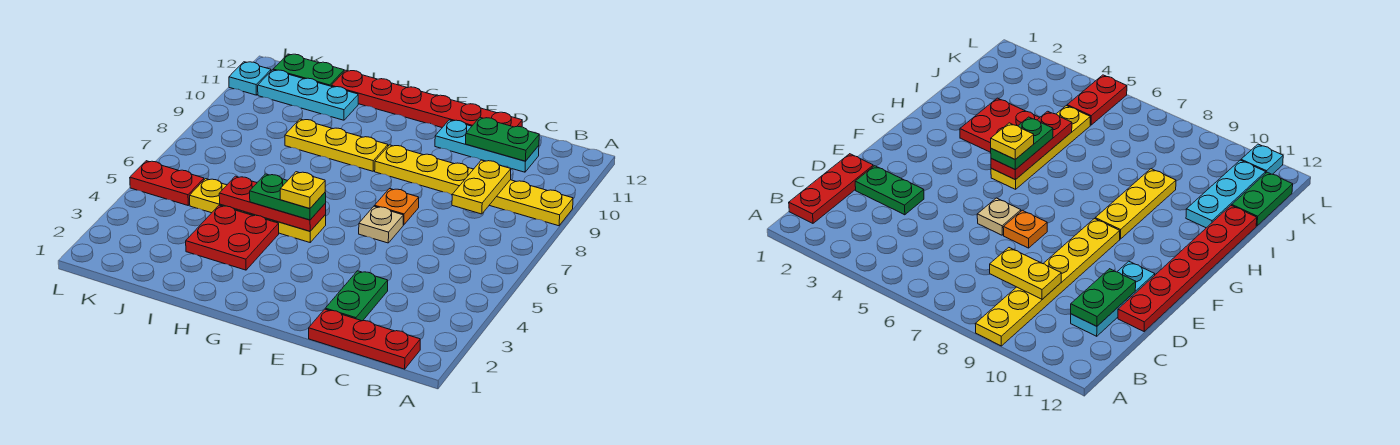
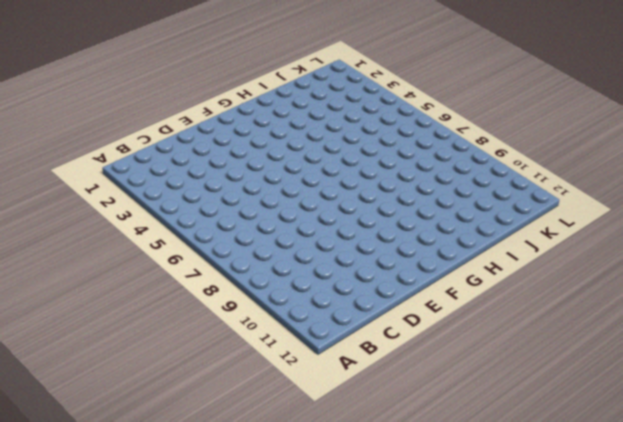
none -> yellow 1x6 plate [375,145,573,226]
none -> red 1x3 plate [309,309,420,369]
none -> cyan 1x3 plate [435,120,539,172]

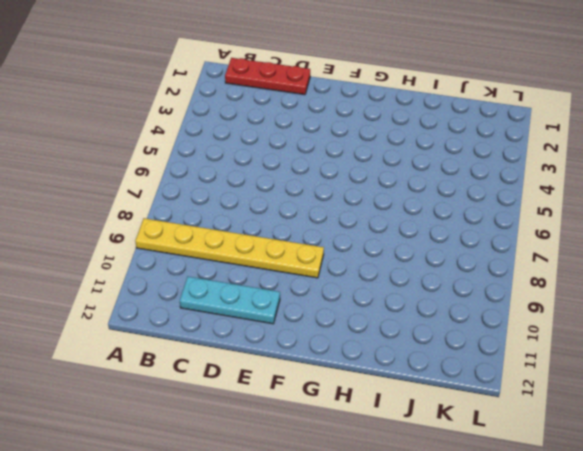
none -> green 1x2 plate [325,271,388,321]
none -> red 1x6 plate [331,70,522,127]
none -> tan 1x1 plate [359,206,403,243]

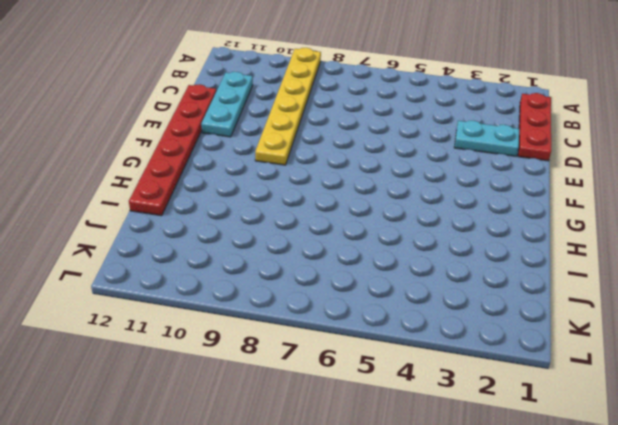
cyan 1x2 plate [454,121,519,156] -> green 1x2 plate [325,271,388,321]
none -> tan 1x1 plate [359,206,403,243]
none -> orange 1x1 plate [375,188,419,225]
none -> yellow 1x4 plate [190,179,326,242]

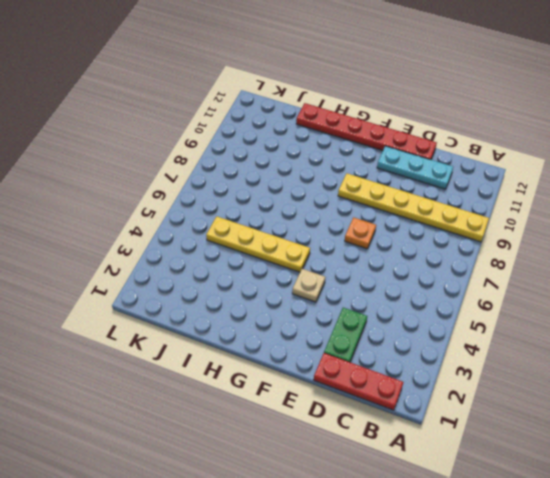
tan 1x1 plate [292,269,325,302] -> tan 1x1 plate moved to [359,206,403,243]
none -> yellow 1x3 plate [285,119,388,171]
none -> red 2x2 plate [186,205,279,270]
none -> cyan 1x3 plate [258,70,358,120]

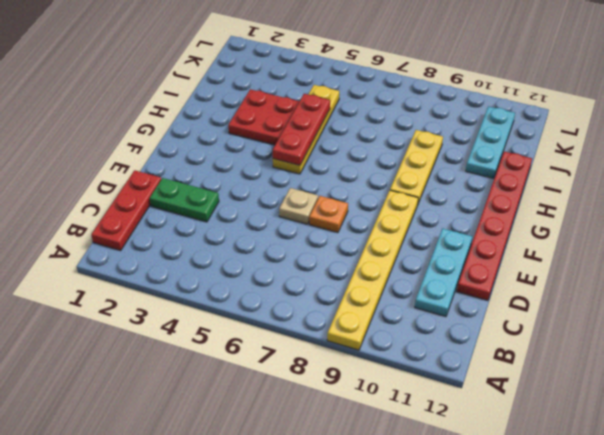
none -> green 1x2 plate [273,54,344,86]
none -> red 1x2 plate [130,161,204,205]
none -> cyan 1x1 plate [229,62,271,95]

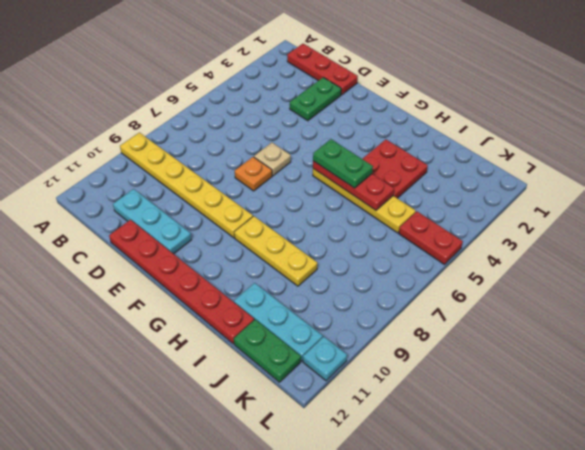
none -> yellow 1x2 plate [452,160,511,214]
none -> green 1x2 plate [466,118,539,161]
none -> yellow 1x1 plate [280,172,325,209]

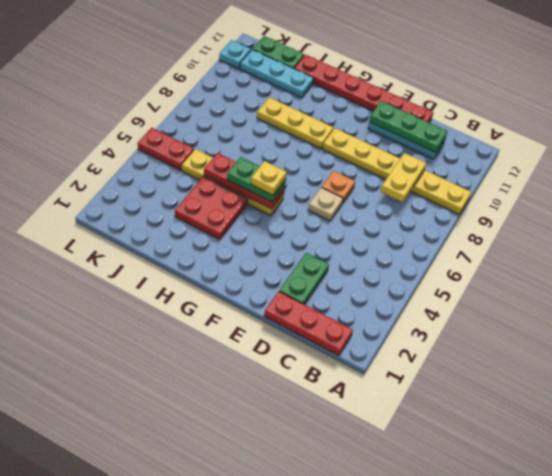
green 1x3 plate [369,101,448,153] -> green 1x2 plate [466,118,539,161]

